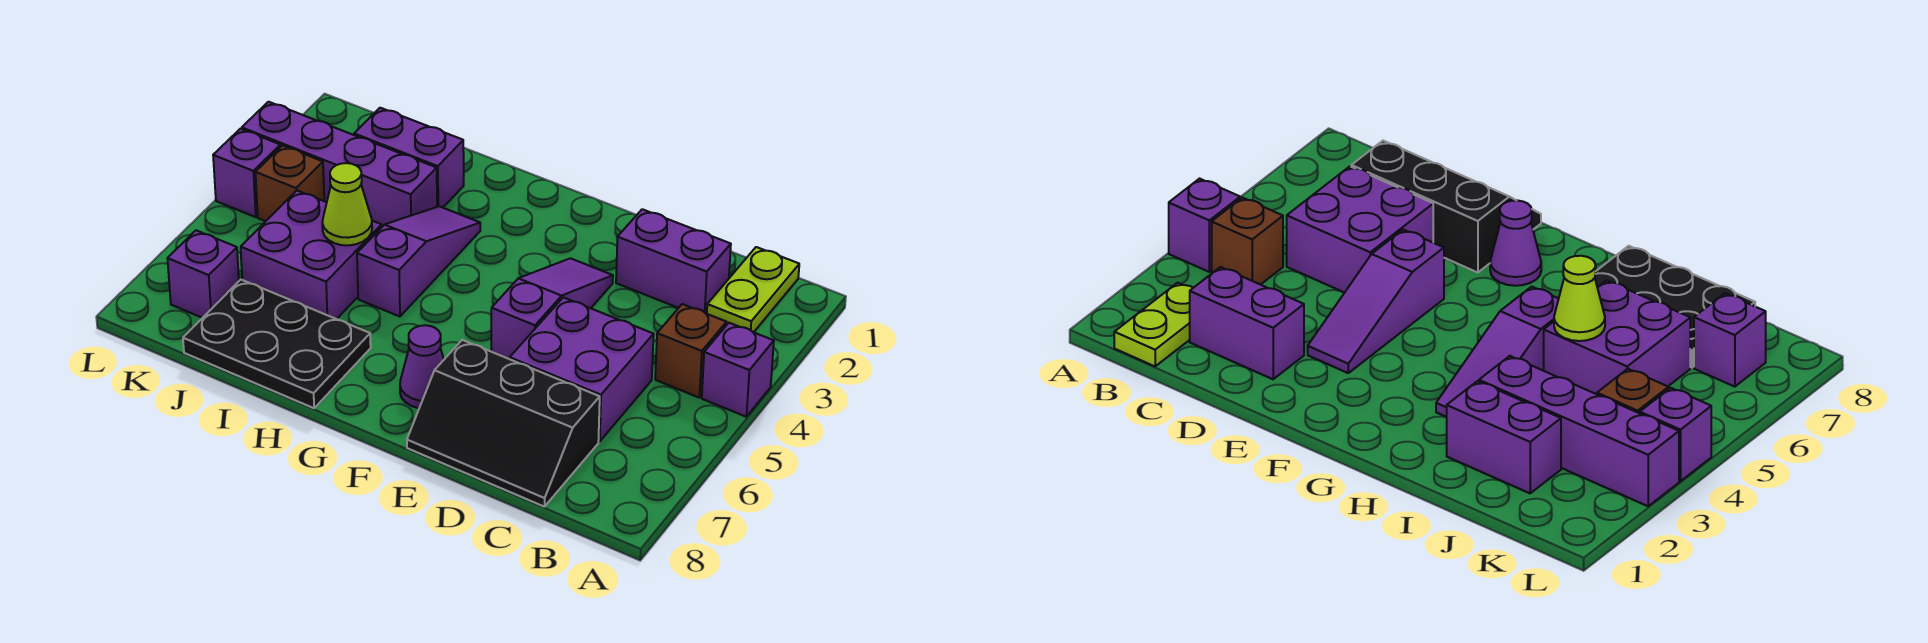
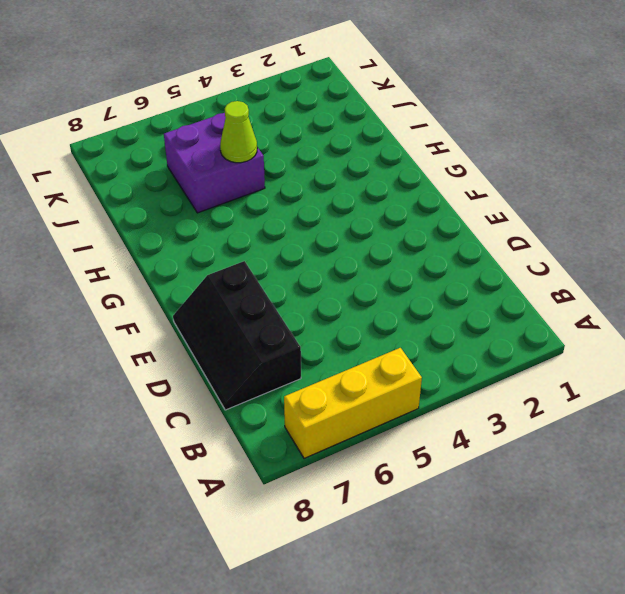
yellow 1x3 brick [284,348,422,458] -> none
none -> purple 1x1 brick [702,323,774,417]
none -> lime 1x2 plate [707,247,799,332]
none -> brown 1x1 brick [655,304,727,397]

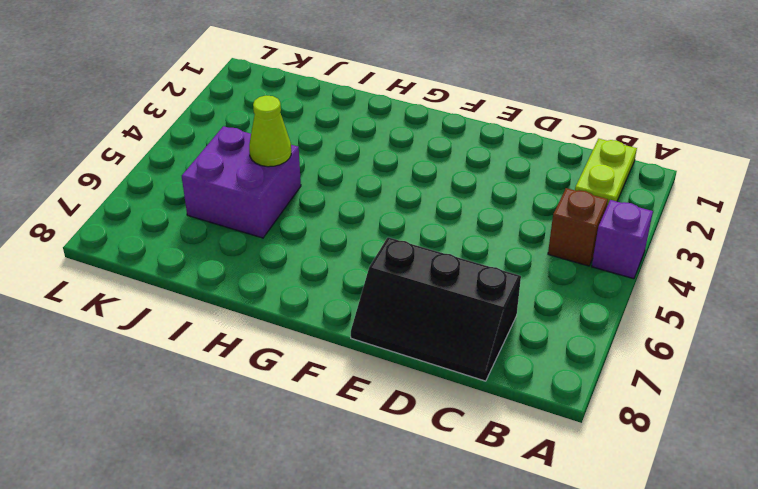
none -> purple 1x2 brick [616,209,731,314]
none -> purple 2x2 brick [510,297,654,441]
none -> purple 1x3 slope [491,258,613,359]

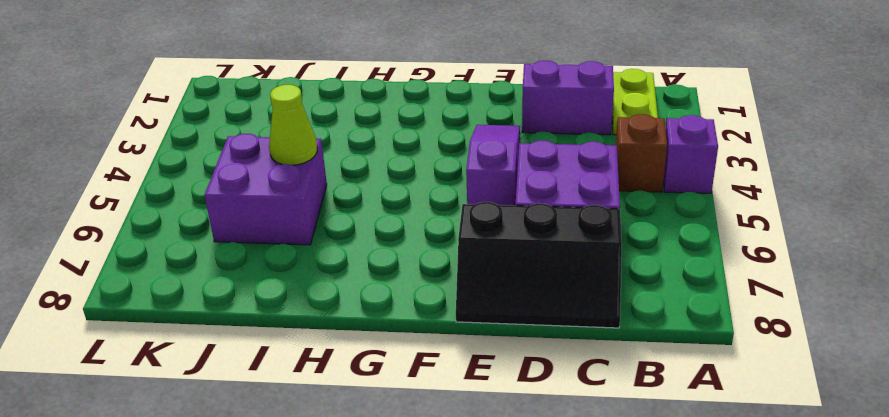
none -> purple 1x1 cone [400,325,444,408]
none -> purple 1x3 slope [357,206,480,317]
none -> black 2x3 plate [183,280,371,408]

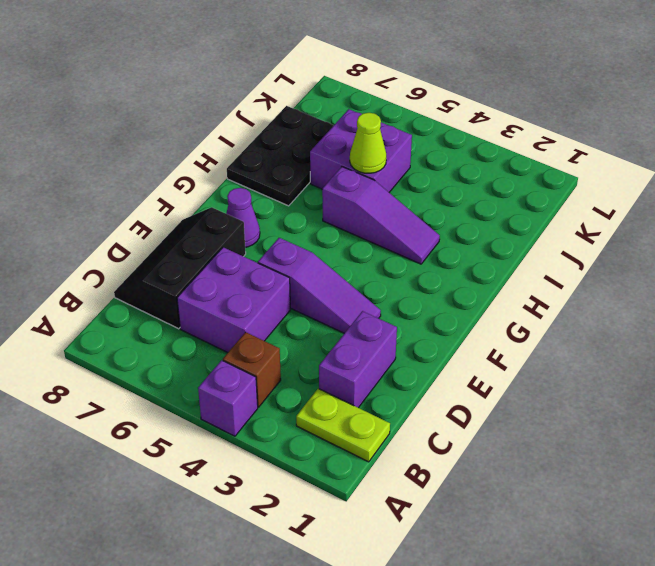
none -> purple 1x2 brick [354,108,464,208]
none -> purple 1x4 brick [242,102,437,227]
none -> brown 1x1 brick [255,146,324,221]

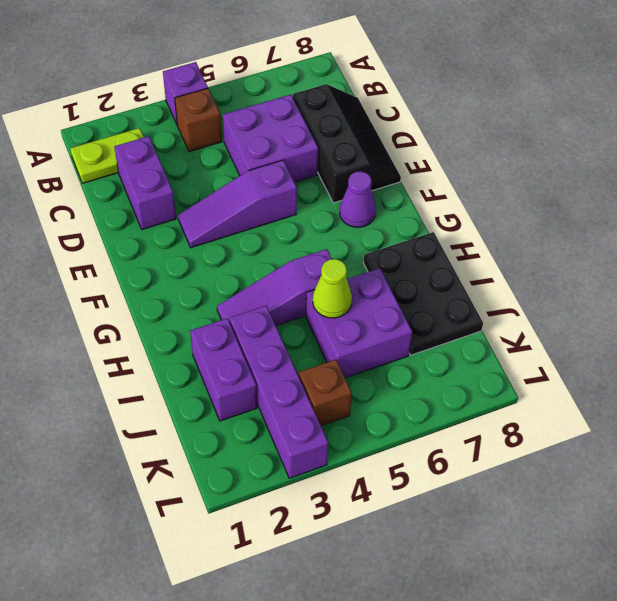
none -> purple 1x1 brick [167,230,239,318]
none -> purple 1x1 brick [213,129,281,217]

